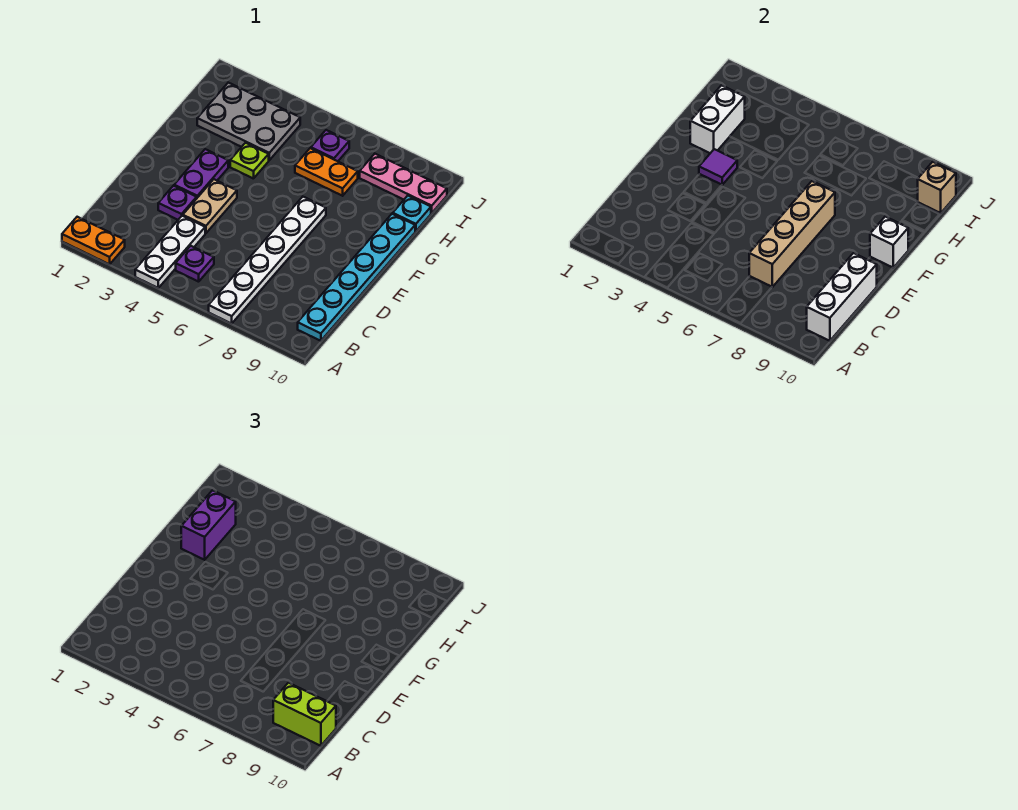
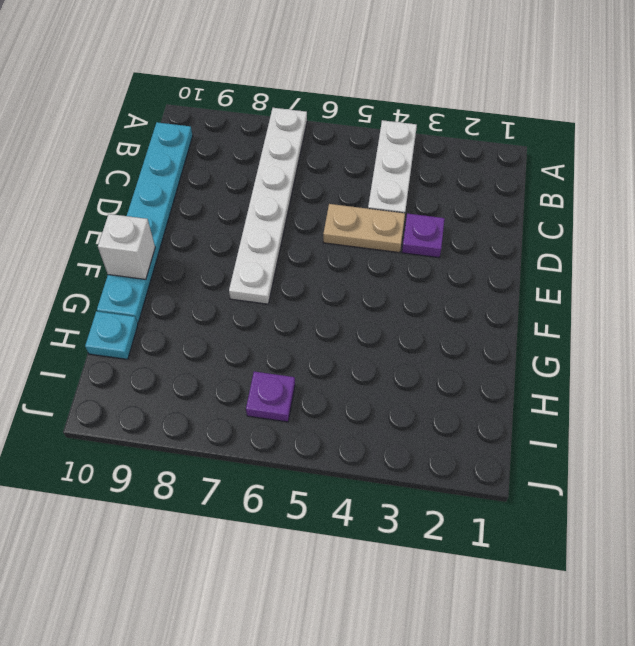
tan 1x2 plate [323,204,405,253] -> tan 1x2 plate turned to [183,179,237,233]
none -> orange 1x2 plate [62,217,125,264]
none -> purple 1x1 plate [176,246,214,282]
none -> purple 1x2 plate [174,149,228,198]

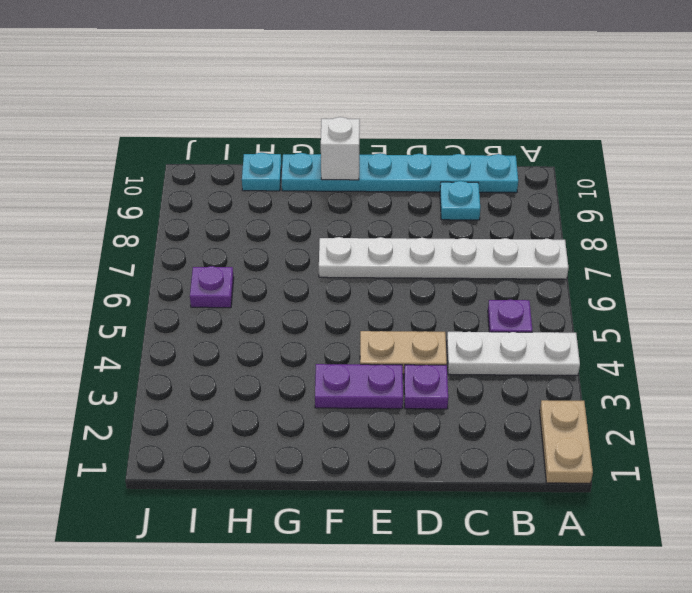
tan 1x2 plate [540,400,593,483] -> orange 1x2 plate [62,217,125,264]
cyan 1x1 plate [440,181,480,220] -> none
none -> lime 1x1 plate [230,143,269,179]
none -> grey 2x3 plate [197,83,300,160]
none -> orange 1x2 plate [295,148,358,196]

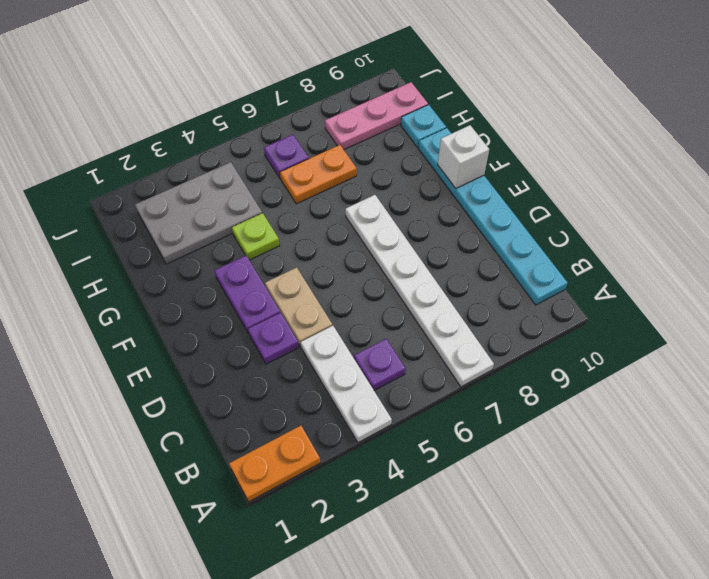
none -> white 1x3 brick [807,253,877,341]
none -> tan 1x4 brick [749,181,835,287]
none -> purple 1x1 tile [699,149,737,185]

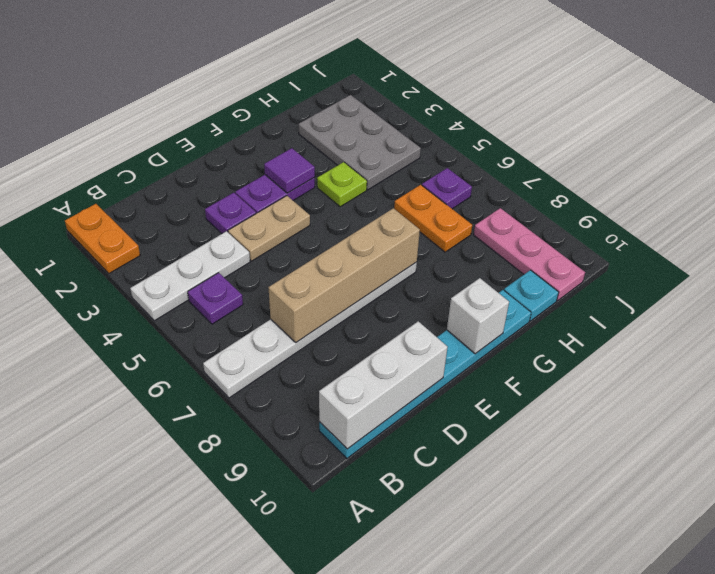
none -> white 1x2 brick [690,85,745,153]
none -> tan 1x1 brick [917,162,956,213]
none -> lime 1x2 brick [273,683,336,746]

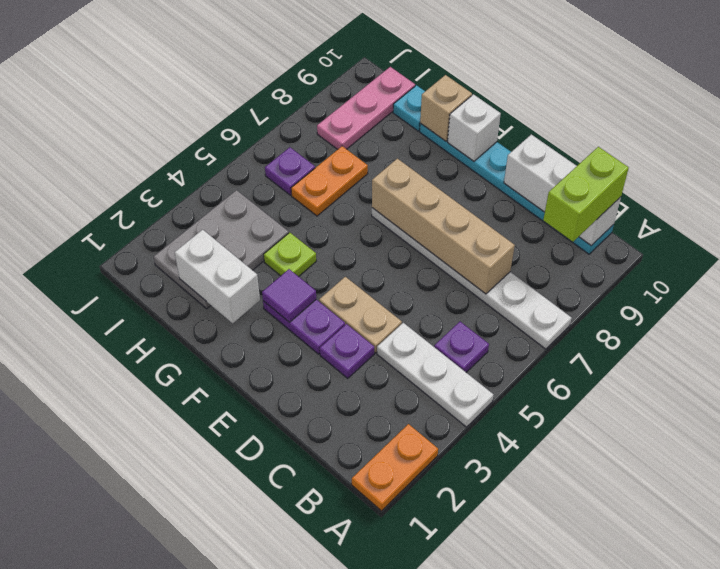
tan 1x1 brick [420,75,472,141] -> tan 1x1 brick moved to [917,162,956,213]
none -> purple 1x2 brick [181,490,236,560]

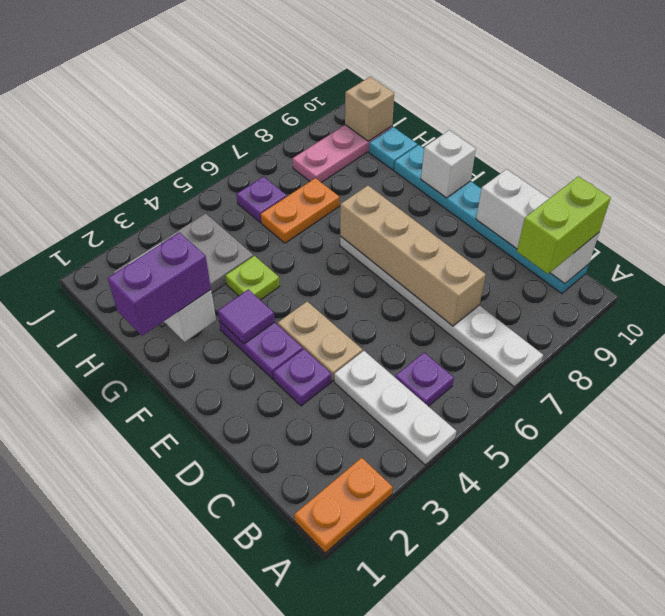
purple 1x2 brick [108,232,211,336] -> purple 1x2 brick turned to [181,490,236,560]

